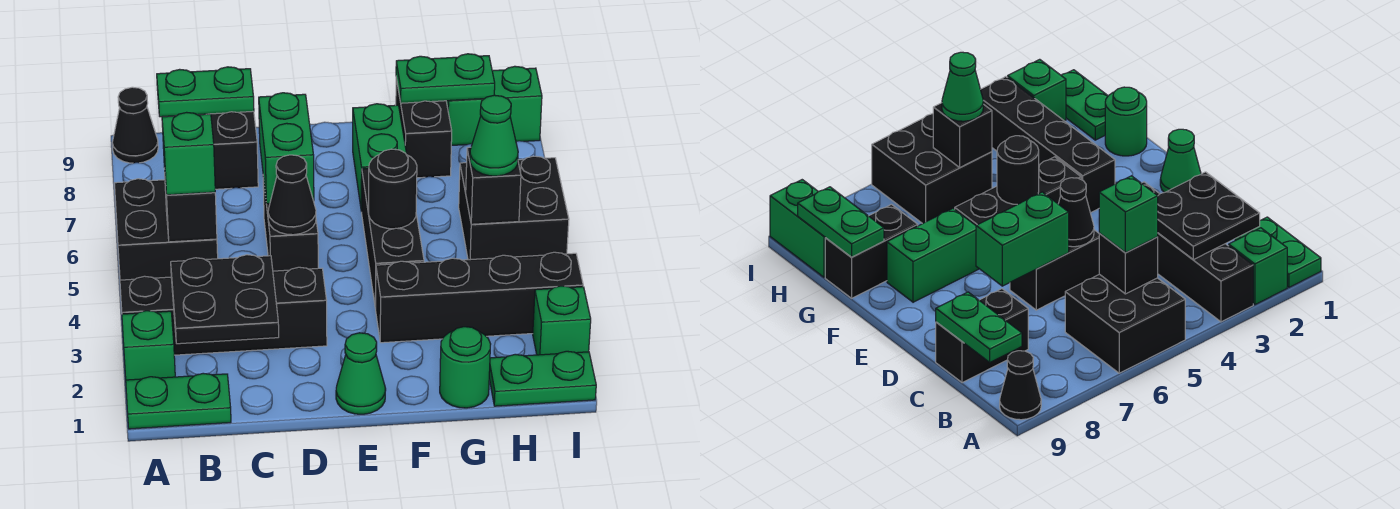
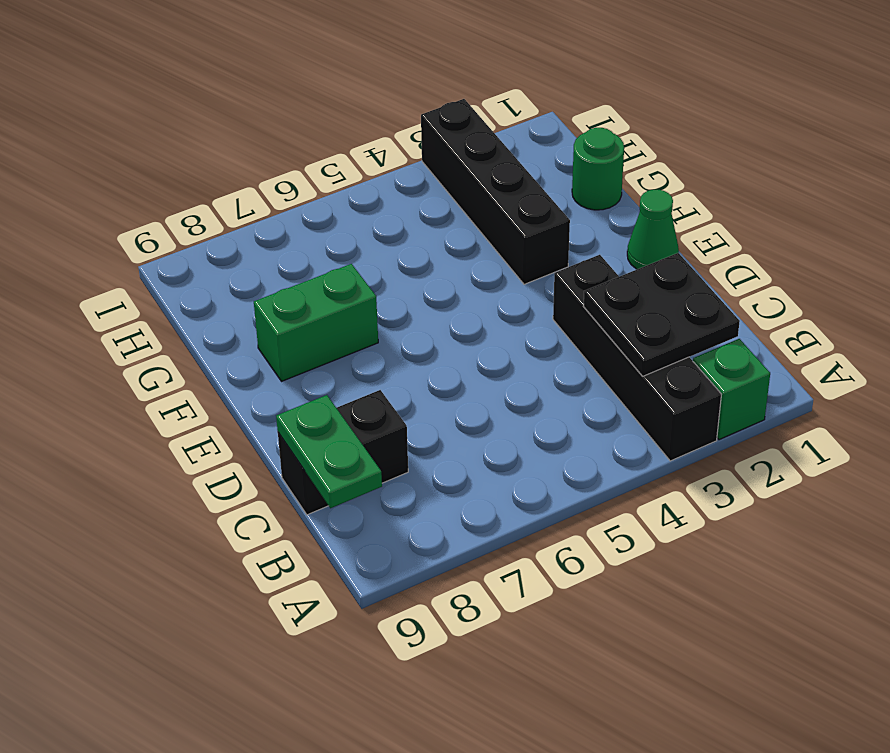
none -> green 1x2 plate [126,373,231,429]
none -> black 2x2 brick [115,179,218,280]
none -> black 1x1 cone [112,87,158,163]

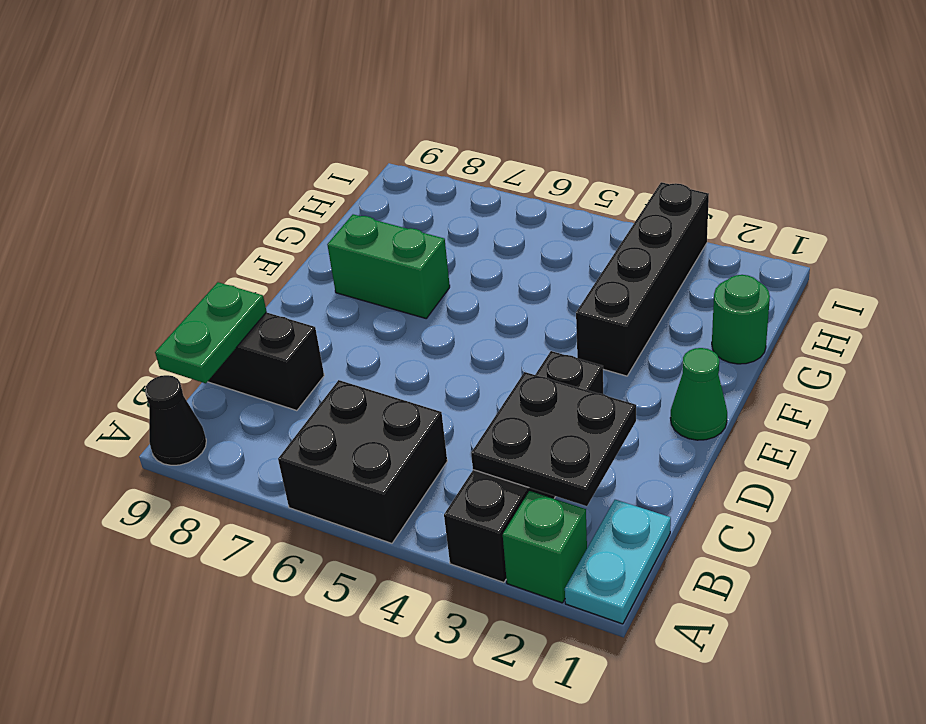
cyan 1x2 plate [565,500,671,624] -> green 1x2 plate [126,373,231,429]
none -> black 1x2 brick [263,178,318,271]
none -> black 1x3 brick [362,168,424,309]
none -> black 1x2 brick [396,78,452,178]

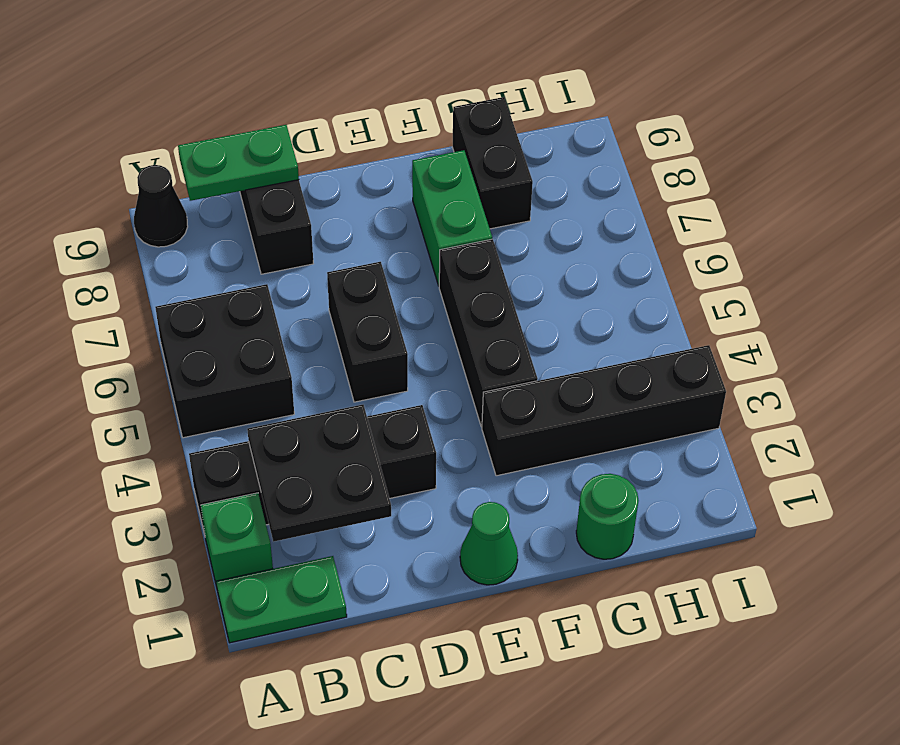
none -> green 1x2 plate [489,351,596,406]
none -> black 2x2 brick [459,156,569,260]
none -> green 1x2 brick [446,66,542,146]

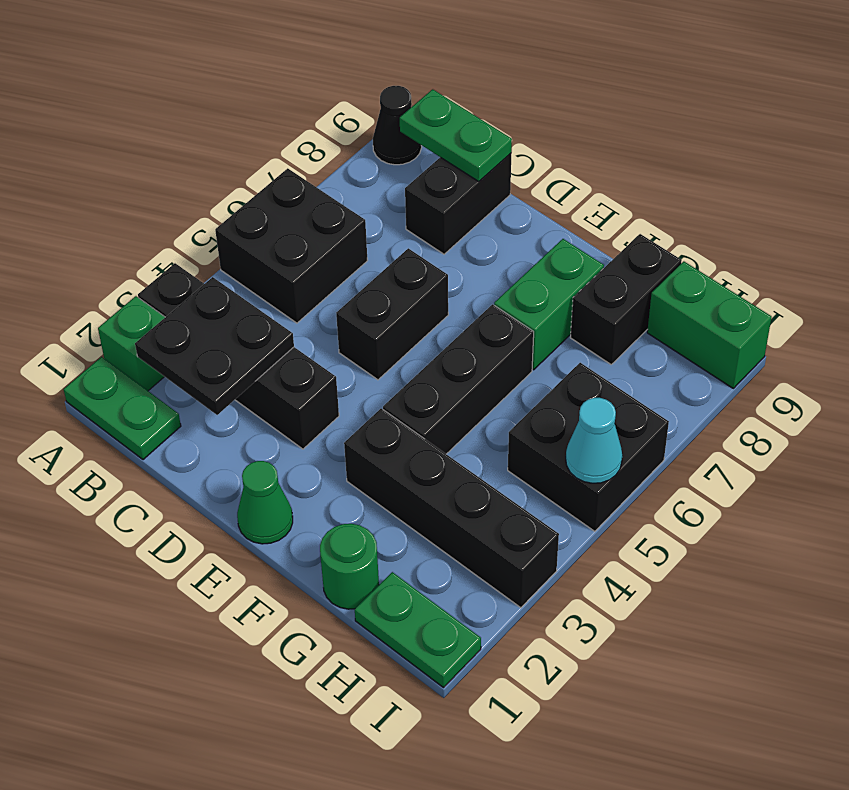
cyan 1x1 cone [566,398,622,483] -> none
none -> green 1x1 brick [533,286,591,355]
none -> black 1x1 brick [164,168,217,242]
none -> black 1x1 cone [268,155,316,235]

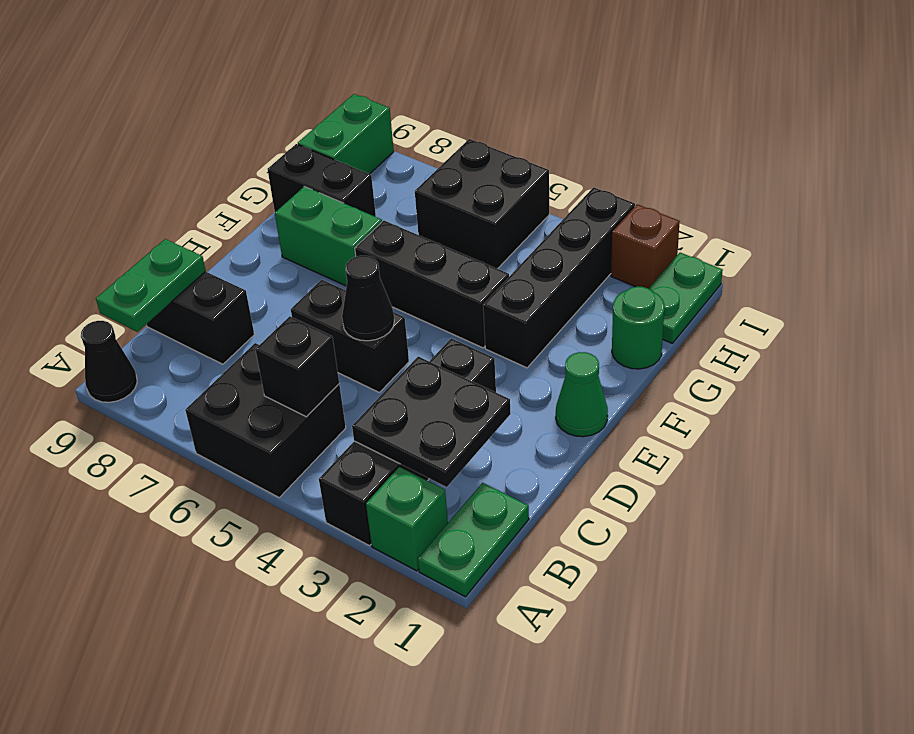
brown 1x1 brick [611,204,680,289] -> green 1x1 brick [533,286,591,355]
none -> green 1x2 brick [259,93,314,204]
none -> black 1x1 round brick [369,149,417,229]
none -> green 1x2 plate [396,54,495,103]

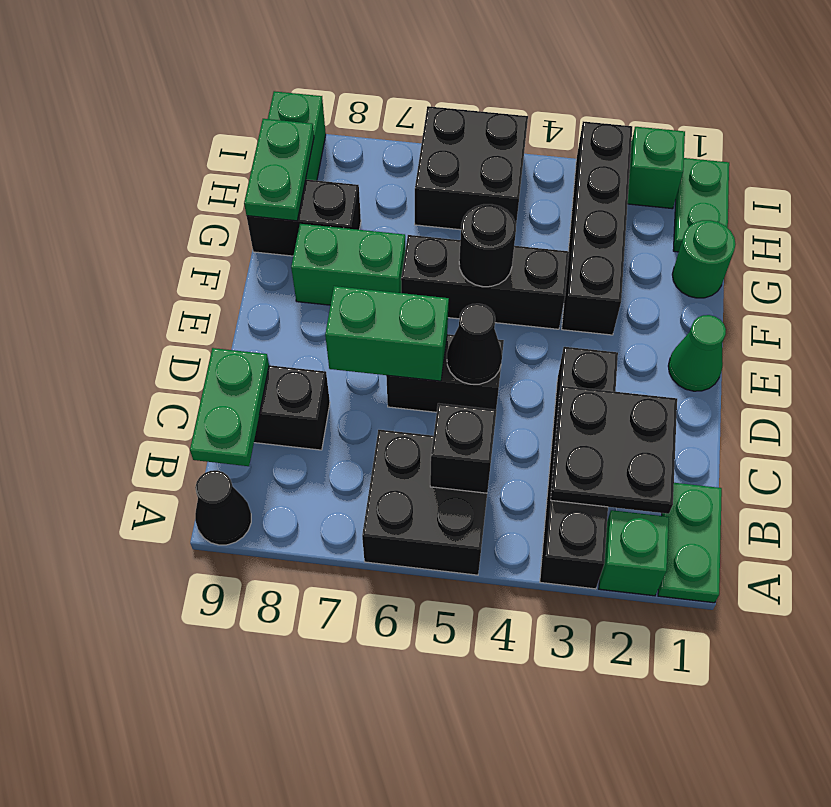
none -> black 1x1 brick [466,147,521,224]
none -> green 1x1 brick [162,112,215,195]
none -> green 1x1 cone [470,95,518,176]

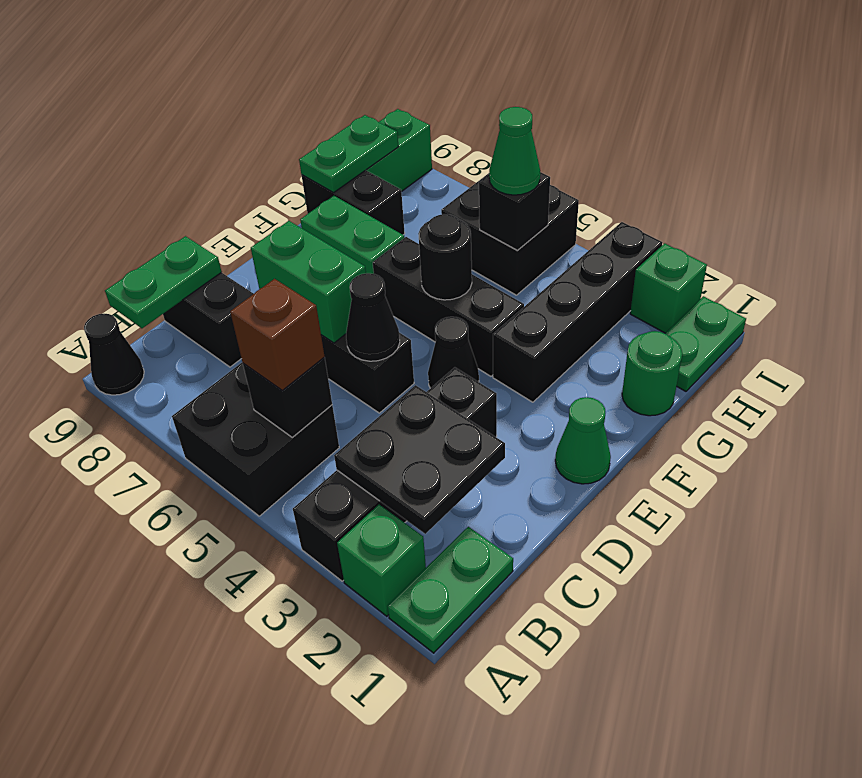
brown 1x1 brick [230,279,325,390] -> green 1x1 brick [162,112,215,195]
black 1x1 cone [428,317,479,388] -> none

